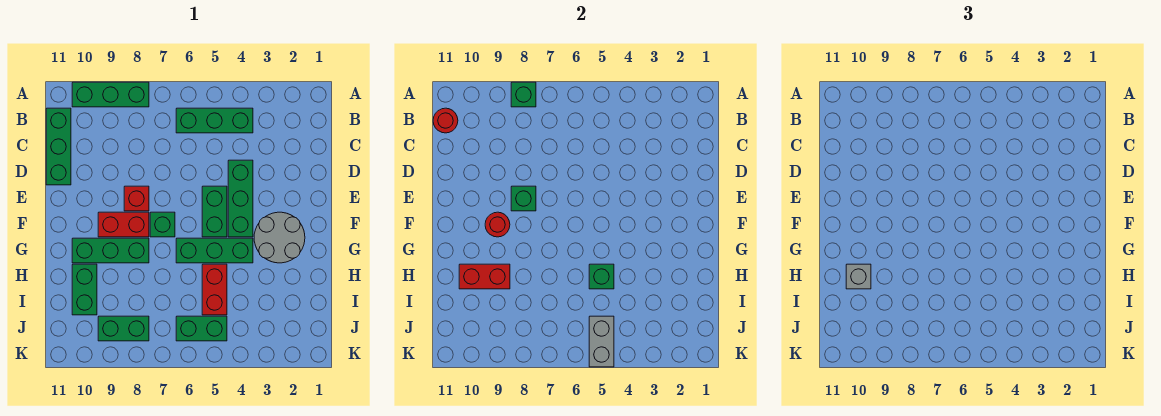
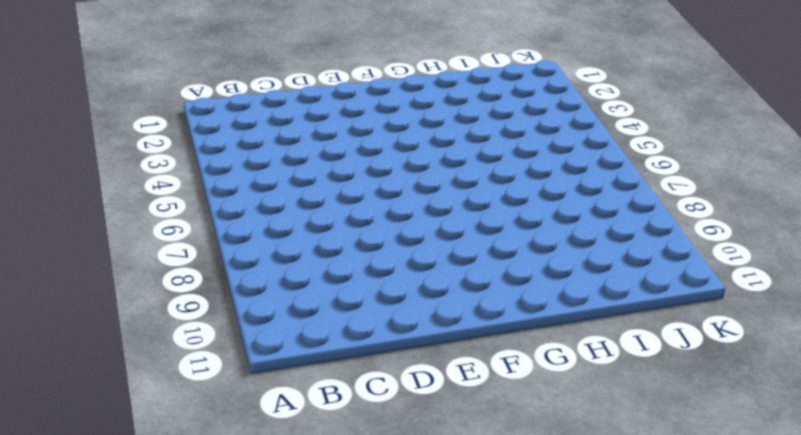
none -> green 1x3 brick [72,82,149,107]
none -> green 1x3 brick [176,108,253,133]
none -> green 1x3 brick [46,108,71,185]

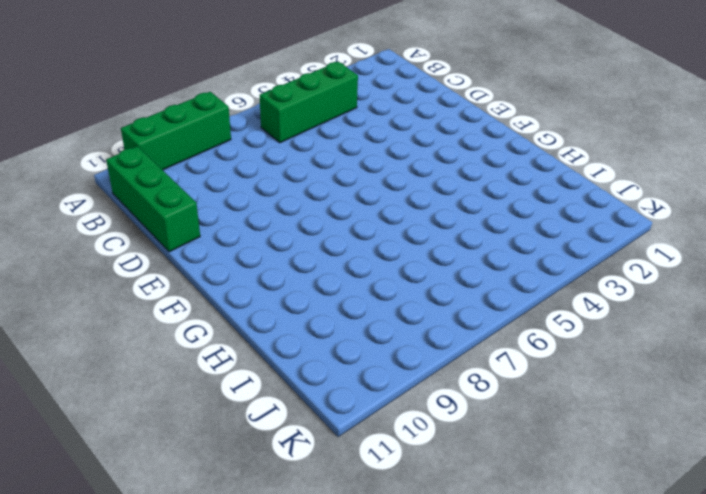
none -> green 1x3 brick [228,160,253,237]
none -> green 1x2 brick [202,186,227,237]
none -> red 1x1 brick [124,186,149,211]

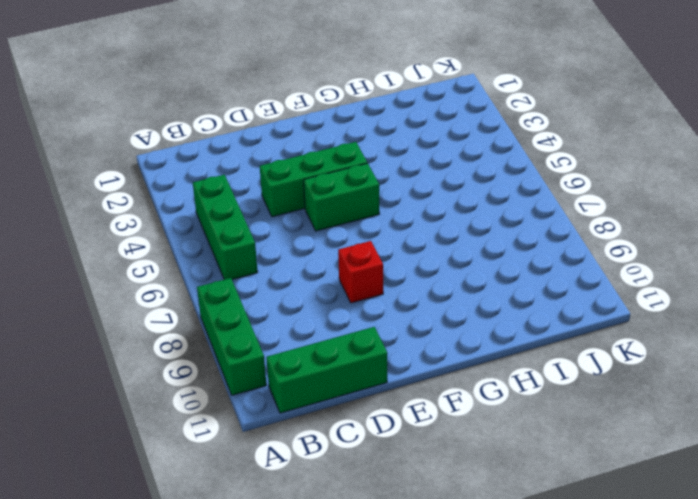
none -> grey 2x2 round brick [254,212,305,263]
none -> green 1x1 brick [150,212,175,237]
none -> red 1x2 brick [98,212,149,237]

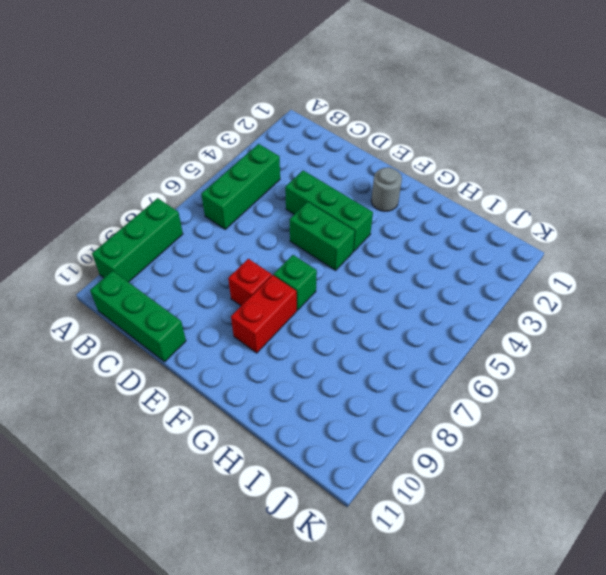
grey 1x1 round brick [371,167,402,211] -> grey 2x2 round brick [254,212,305,263]
none -> green 1x3 brick [176,238,253,263]
none -> green 1x3 brick [72,238,149,263]
none -> red 1x2 brick [202,264,227,315]

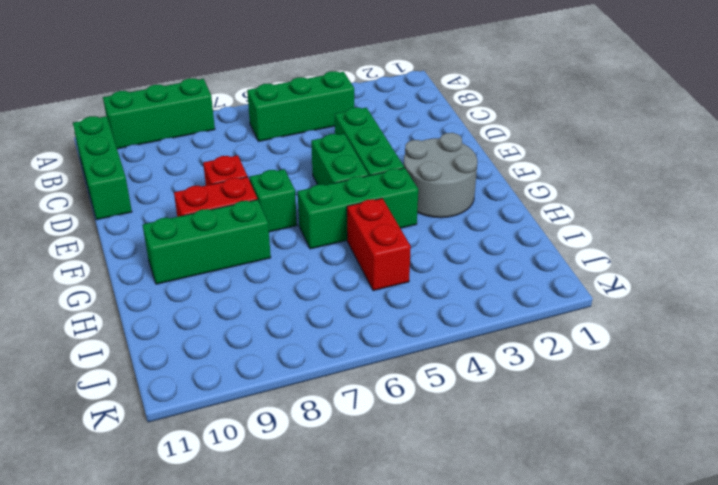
none -> green 1x2 brick [72,264,97,315]
none -> green 1x2 brick [176,316,227,341]
none -> green 1x2 brick [98,316,149,341]

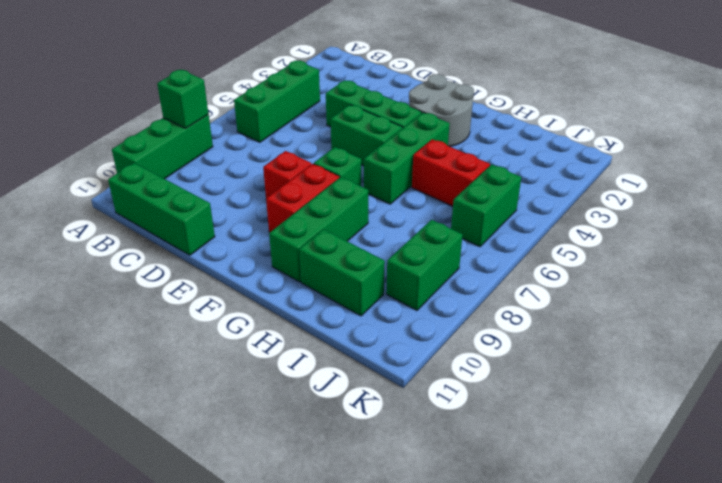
none -> red 1x1 round brick [433,108,458,133]
none -> green 1x1 brick [511,186,536,211]
none -> red 1x1 round brick [485,212,510,237]

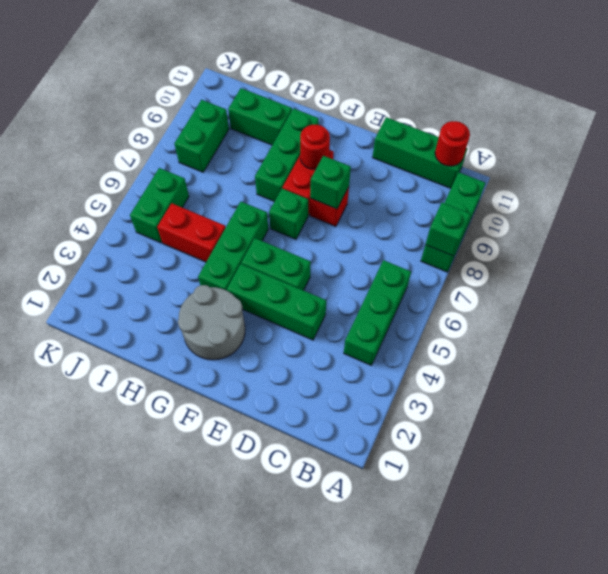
none -> green 1x1 brick [589,264,614,289]
none -> red 1x2 brick [459,264,510,289]
none -> grey 1x2 brick [589,316,614,367]

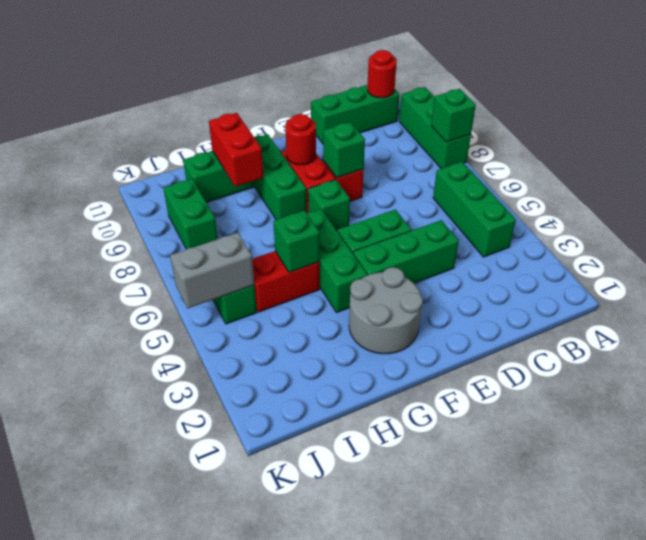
none -> grey 1x1 brick [846,264,871,289]

